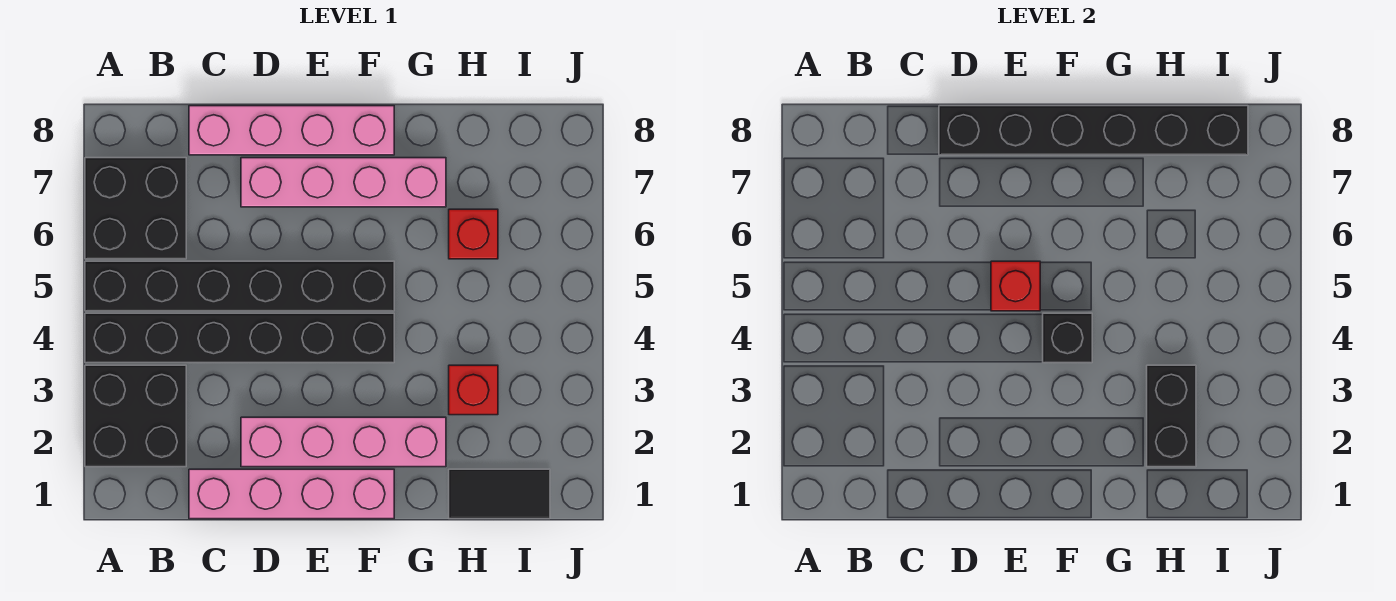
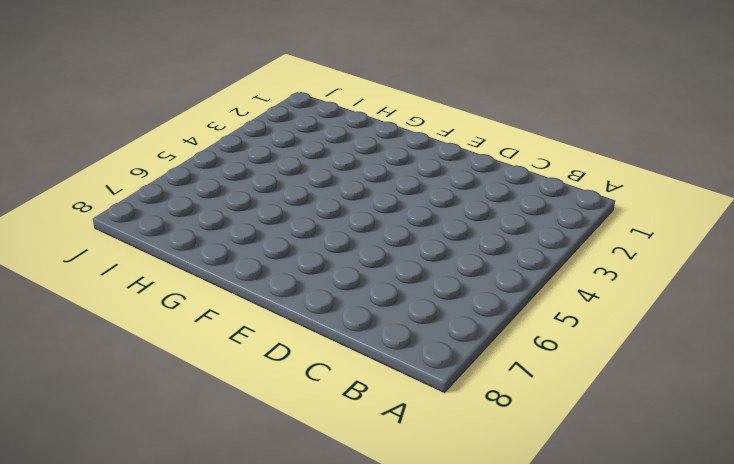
none -> black 2x2 brick [85,365,186,467]
none -> black 1x6 brick [85,313,394,363]
none -> black 1x6 brick [85,261,394,311]

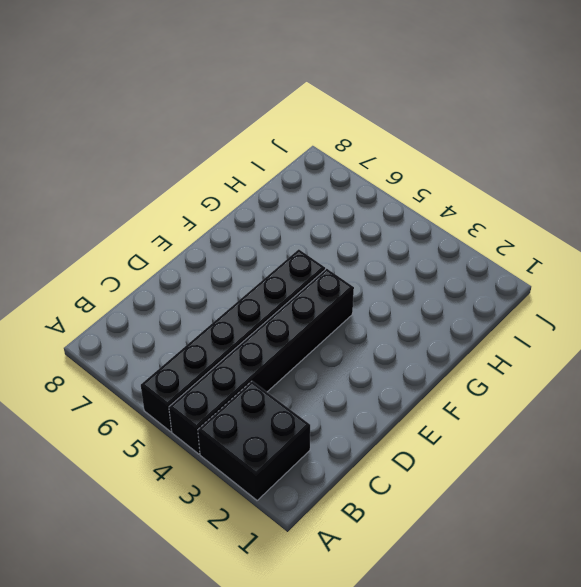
none -> black 2x2 brick [85,158,186,259]
none -> pink 1x4 brick [189,469,394,519]
none -> pink 1x4 brick [189,106,394,155]

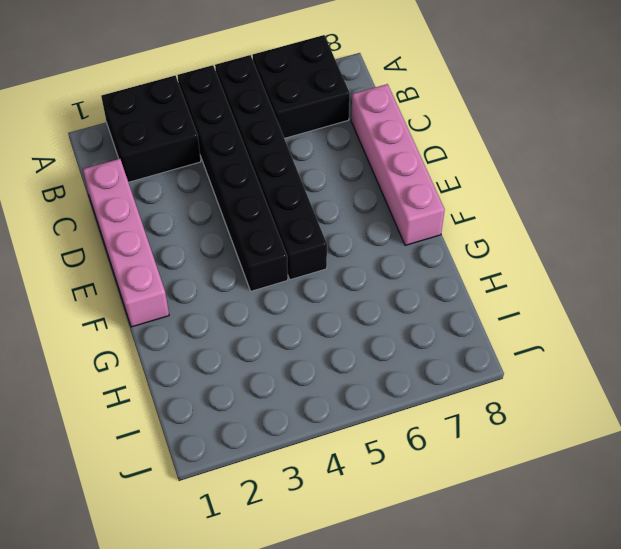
none -> pink 1x4 brick [241,417,446,467]
none -> pink 1x4 brick [241,158,446,207]
none -> black 1x2 tile [449,469,550,519]

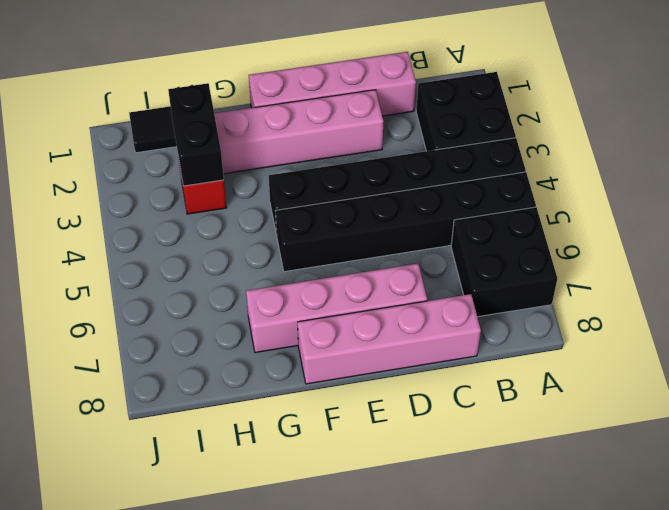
none -> red 1x1 brick [449,209,498,259]
none -> black 1x6 brick [939,106,1248,155]
none -> red 1x1 brick [991,261,1040,311]

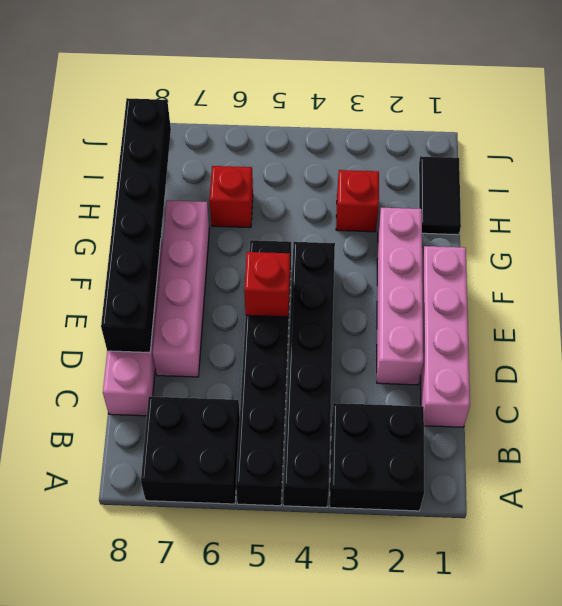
none -> black 1x1 brick [1043,313,1092,363]
none -> black 1x2 brick [1147,365,1196,467]

